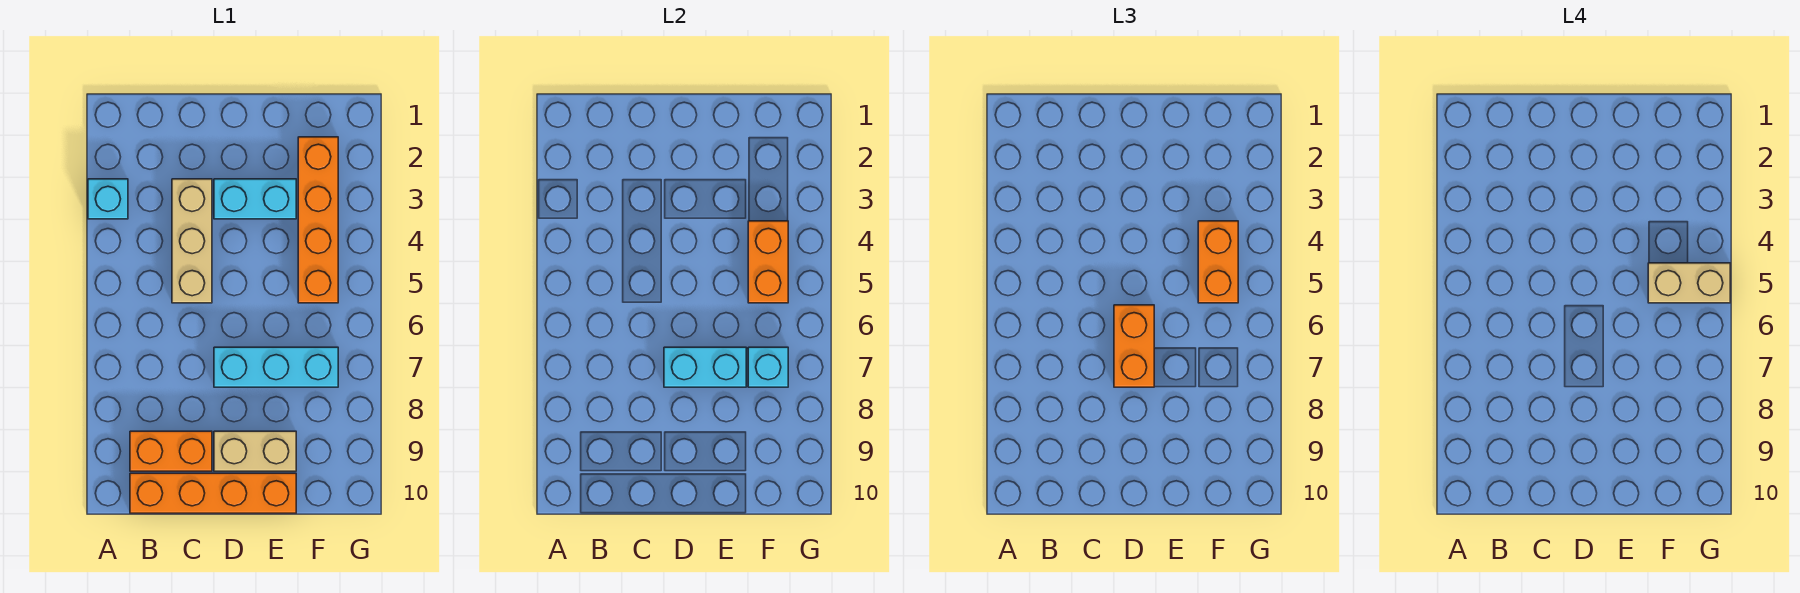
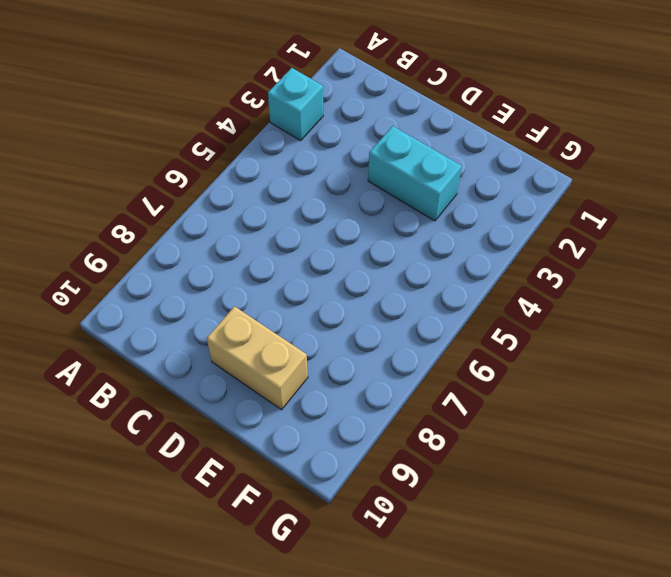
none -> orange 1x2 brick [130,431,212,471]
none -> orange 1x4 brick [130,473,296,513]
none -> tan 1x3 brick [172,179,212,303]

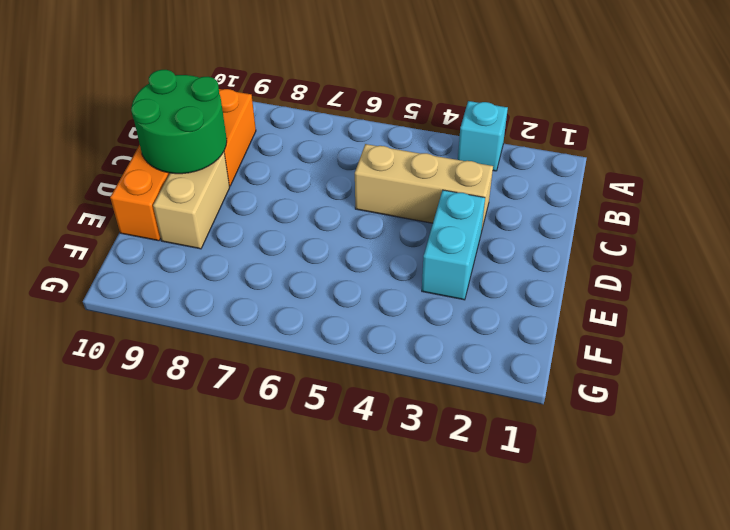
green 2x2 round brick [131,70,227,174] -> none
none -> cyan 1x3 brick [214,347,338,387]
none -> orange 1x4 brick [298,137,338,303]
none -> cyan 1x2 brick [664,347,746,387]

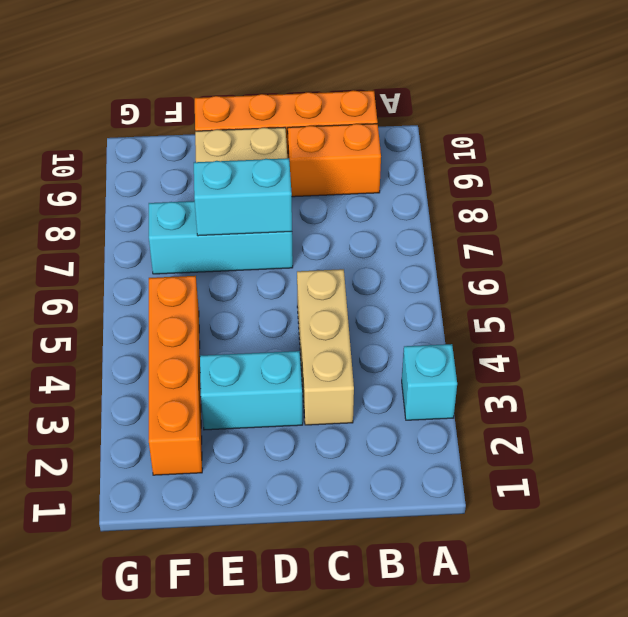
none -> orange 1x2 brick [748,221,788,303]
none -> cyan 1x1 brick [748,347,788,387]
none -> orange 1x2 brick [1114,305,1154,387]

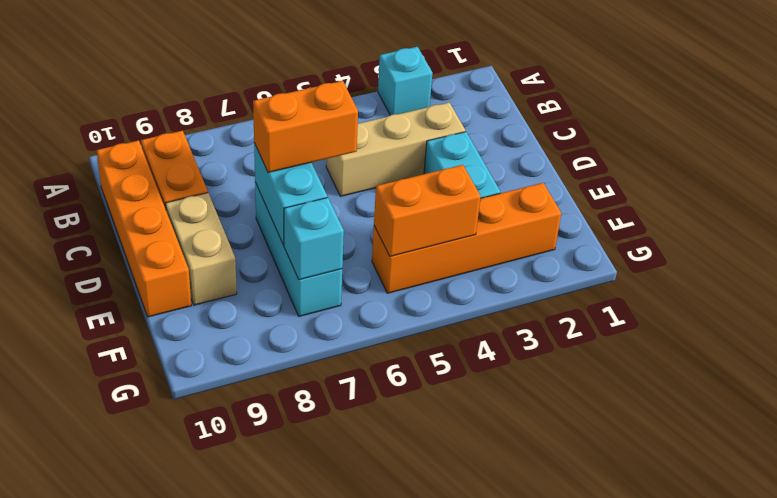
none -> orange 1x2 brick [1198,221,1238,303]
none -> tan 1x2 brick [1648,263,1730,303]

